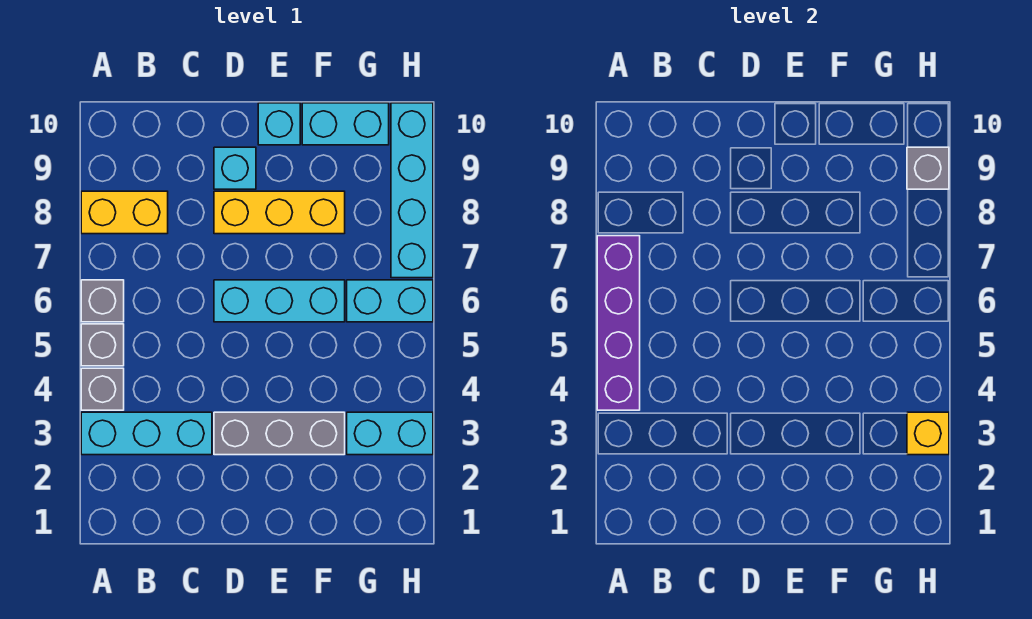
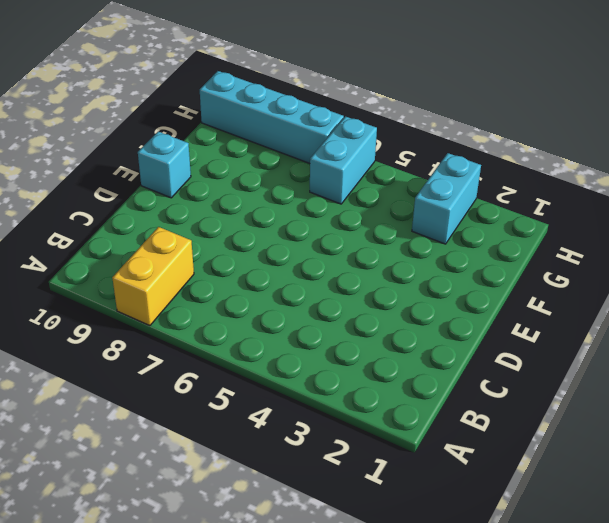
none -> cyan 1x3 brick [81,412,212,455]
none -> grey 1x1 brick [81,368,124,410]
none -> grey 1x1 brick [81,324,124,366]

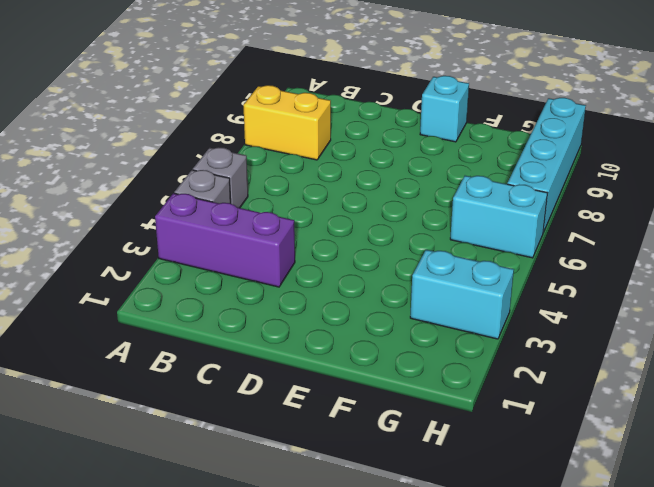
purple 1x3 brick [155,193,295,287] -> cyan 1x3 brick [81,412,212,455]
none -> grey 1x1 brick [81,280,124,322]
none -> grey 1x3 brick [214,412,345,455]
none -> cyan 1x3 brick [214,280,345,322]

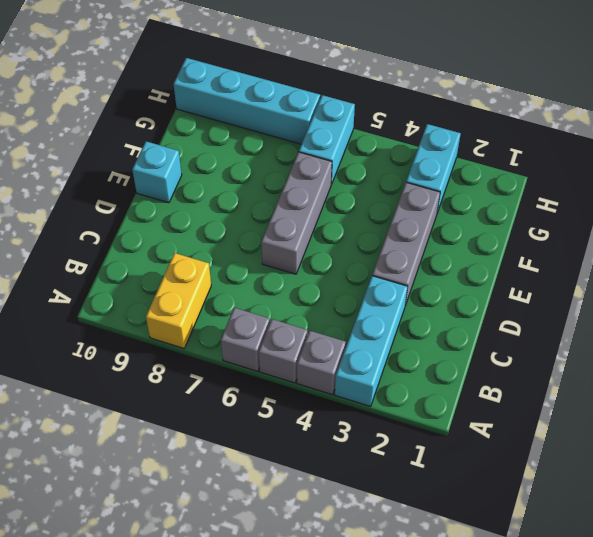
grey 1x3 brick [261,152,332,274] -> cyan 1x3 brick [214,280,345,322]
none -> yellow 1x3 brick [214,191,345,234]
none -> cyan 1x1 brick [214,147,256,189]
none -> cyan 1x2 brick [302,103,389,145]

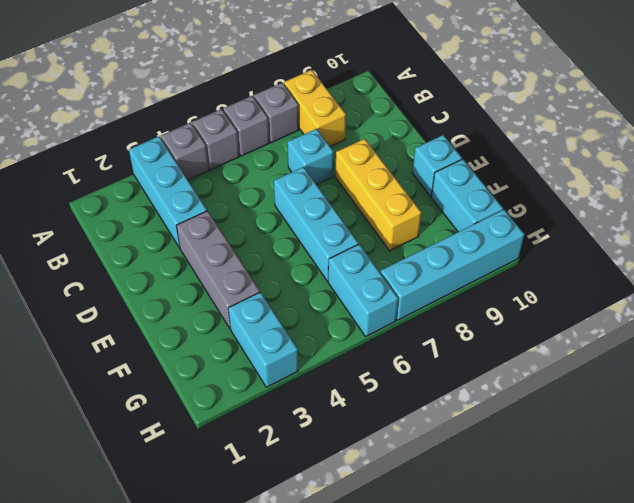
grey 1x1 brick [254,83,299,143] -> grey 1x1 brick moved to [907,147,949,189]
cyan 1x1 brick [288,129,334,185] -> cyan 1x1 brick moved to [214,147,256,189]
none -> purple 1x4 brick [597,236,640,410]
none -> yellow 1x1 brick [907,412,949,455]

